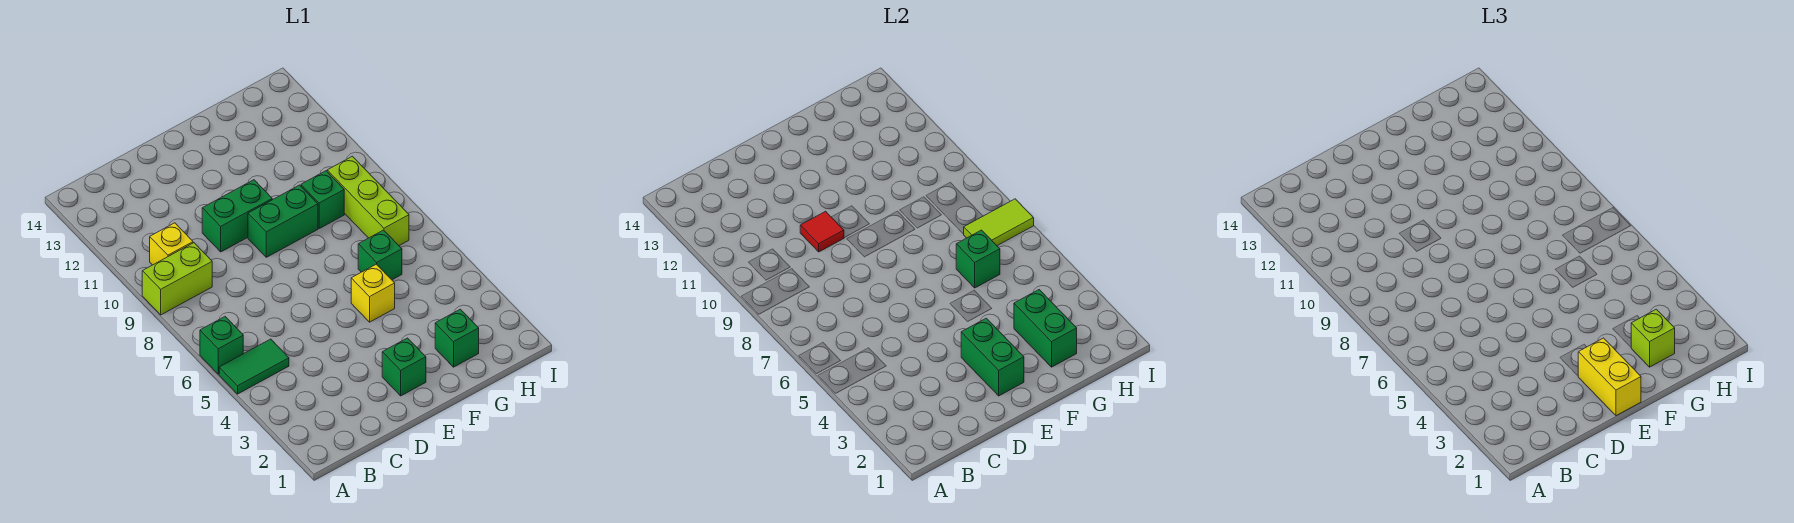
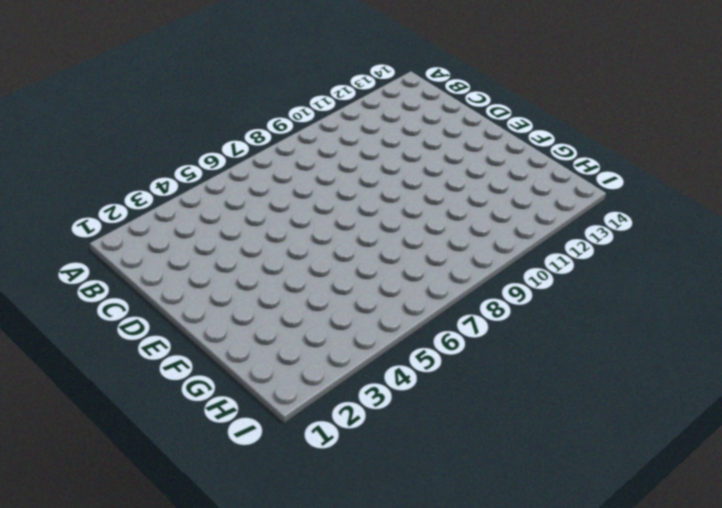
none -> green 1x2 tile [219,339,289,394]
none -> green 1x1 brick [200,317,243,374]
none -> lime 1x2 brick [142,243,212,315]

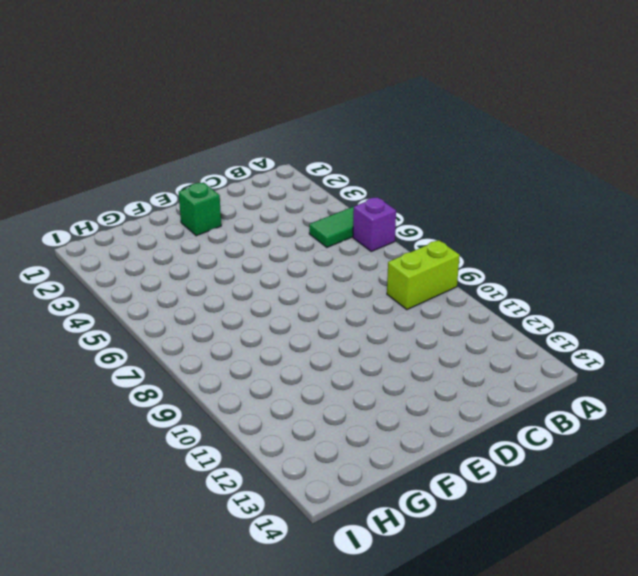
purple 1x1 brick [353,197,396,251] -> green 1x1 brick [200,317,243,374]
none -> yellow 1x1 brick [150,223,193,265]
none -> green 1x2 brick [202,180,272,252]
none -> green 1x2 brick [248,185,318,257]

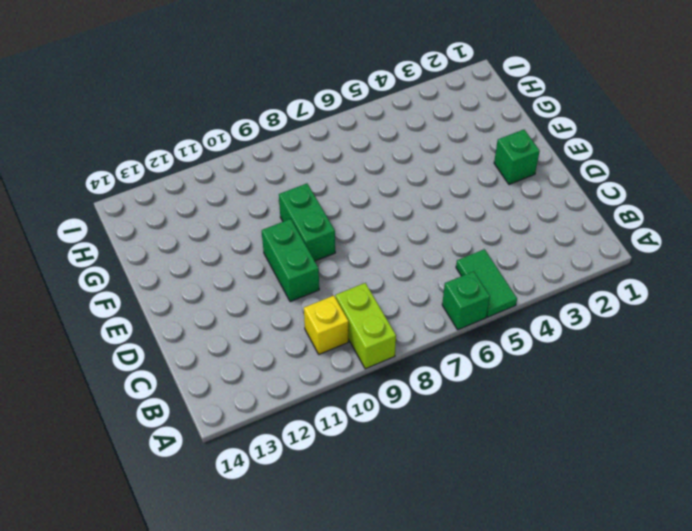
none -> yellow 1x1 brick [351,264,395,322]
none -> green 1x1 brick [435,309,479,367]
none -> green 1x1 brick [358,230,402,280]

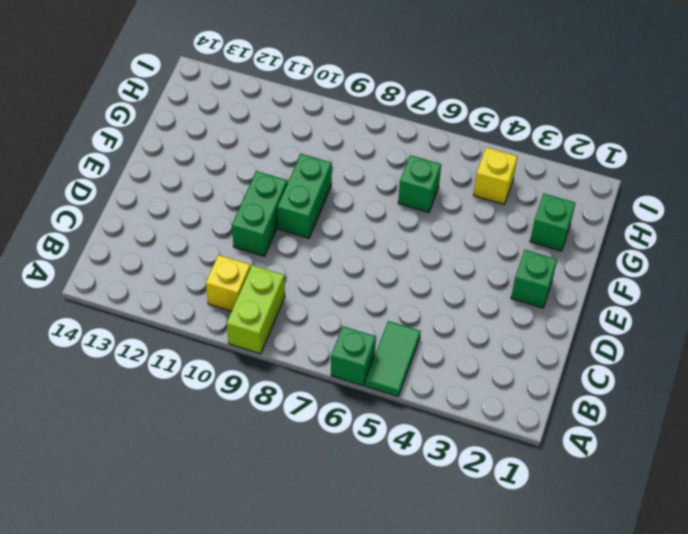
yellow 1x1 brick [473,147,517,204] -> yellow 1x1 brick moved to [351,264,395,322]
none -> green 1x1 brick [301,171,344,228]
none -> lime 1x3 brick [327,156,409,246]
none -> red 1x1 tile [800,211,844,252]

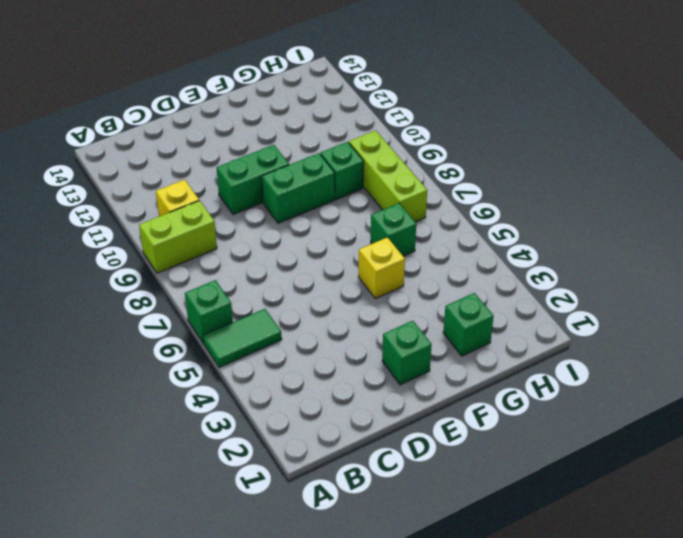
none -> red 1x1 tile [800,211,844,252]
none -> green 1x2 brick [961,318,1024,396]
none -> green 1x2 brick [1014,290,1077,367]

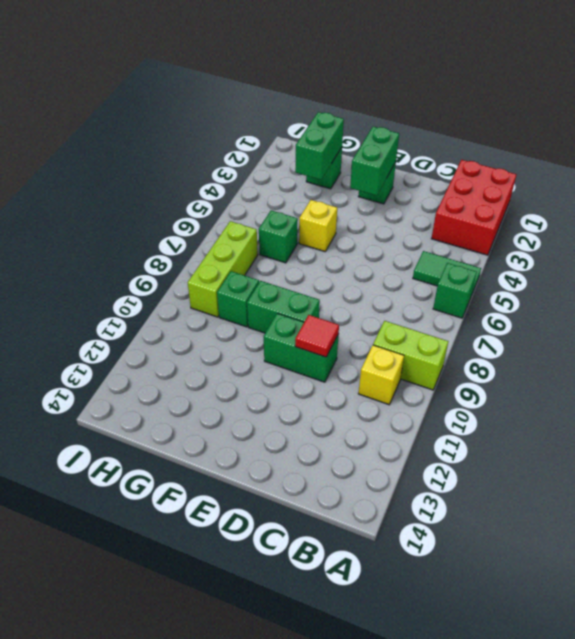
red 2x3 brick [431,160,517,255] -> none
none -> green 1x1 brick [956,230,1000,288]
none -> lime 1x2 tile [964,199,1034,246]
none -> yellow 1x2 brick [1578,338,1641,416]

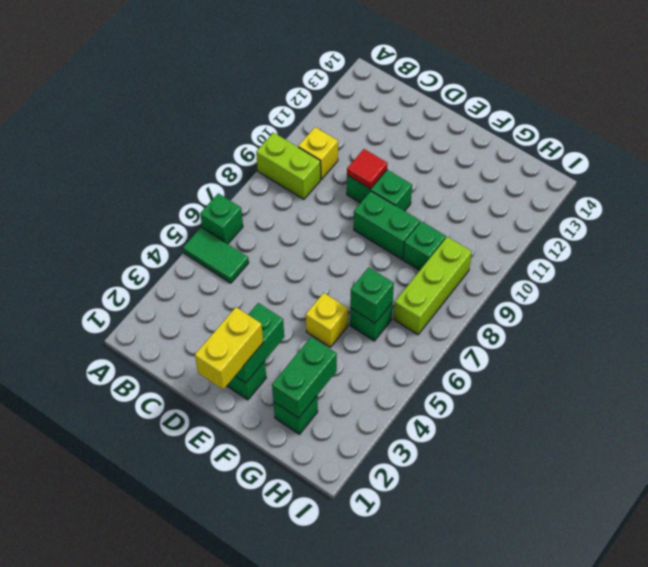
none -> lime 1x2 tile [964,199,1034,246]
none -> lime 1x1 brick [1631,309,1675,367]

